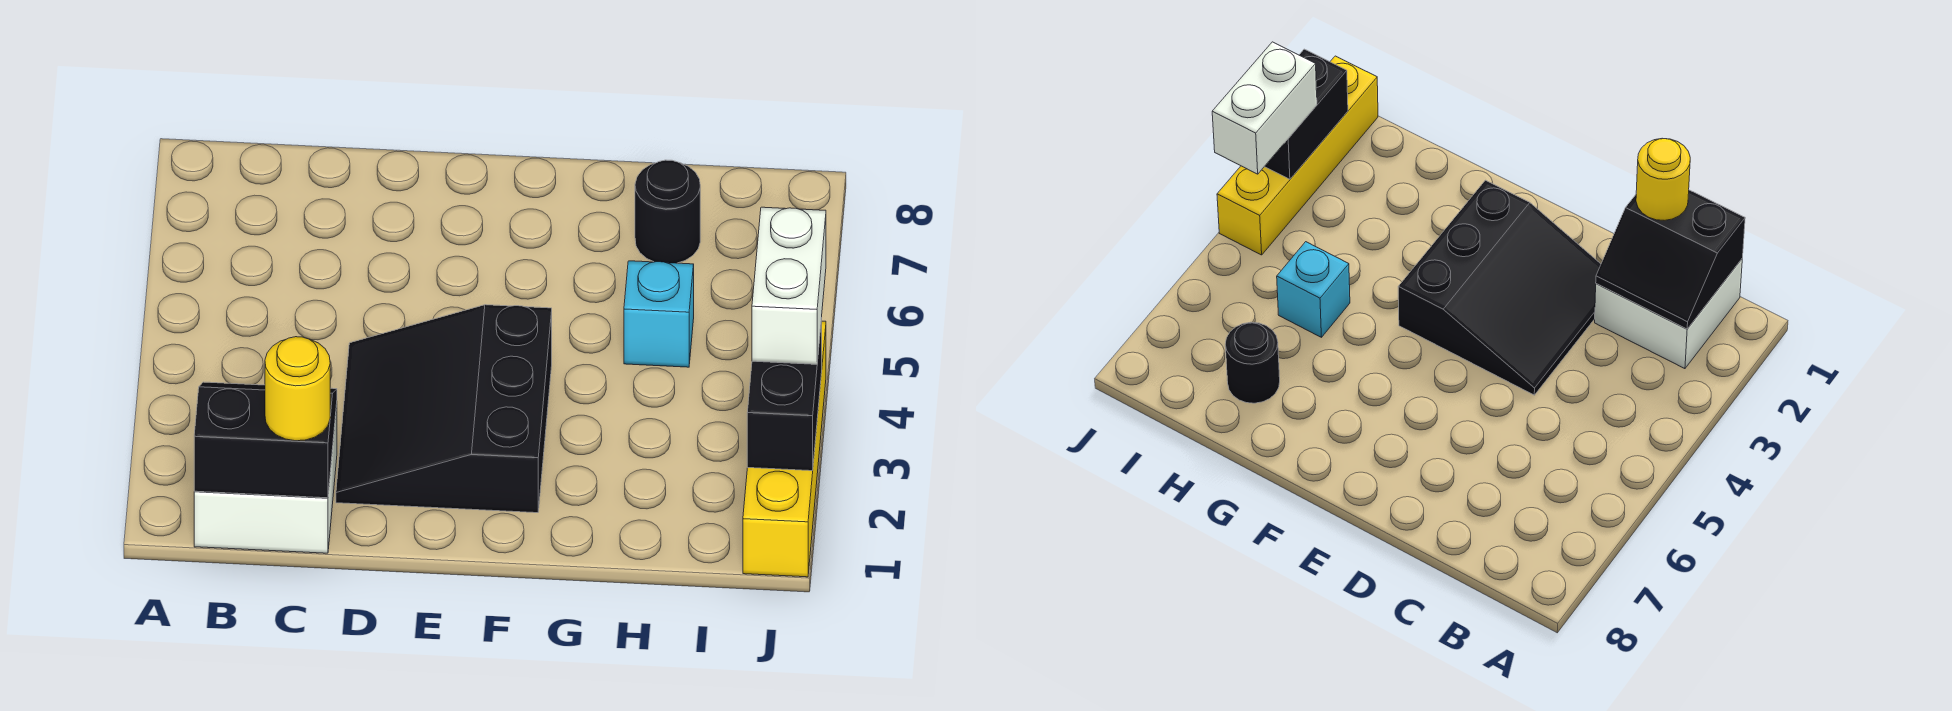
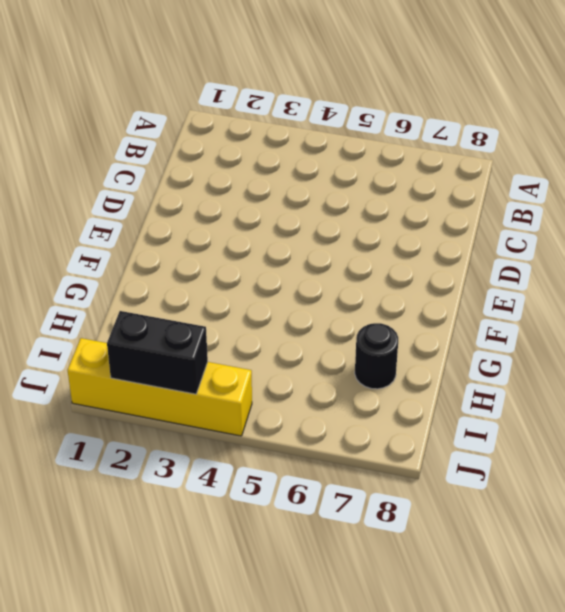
none -> white 2x2 brick [194,404,337,553]
none -> black 3x3 slope [336,305,552,513]

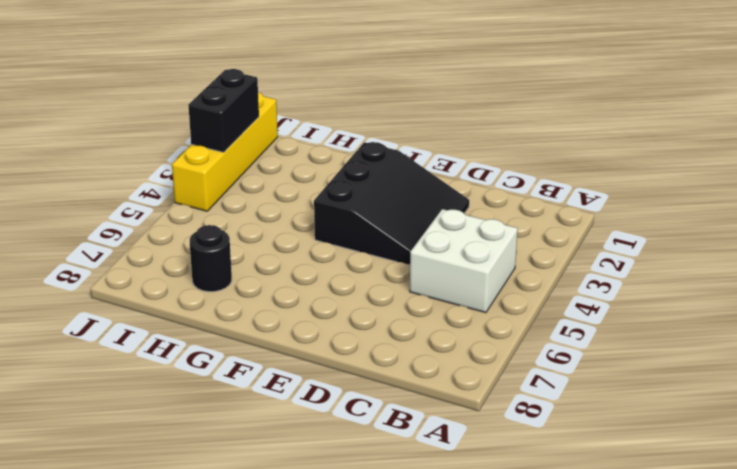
white 2x2 brick [410,209,518,313] -> white 2x2 brick moved to [194,404,337,553]
none -> cyan 1x1 brick [624,261,694,367]
none -> black 2x2 slope [194,382,337,498]

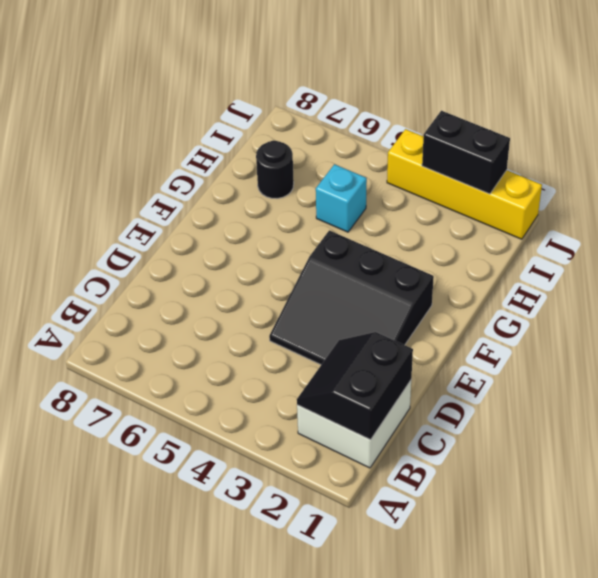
none -> yellow 1x1 round brick [265,337,330,441]
none -> white 1x2 brick [752,207,826,364]

